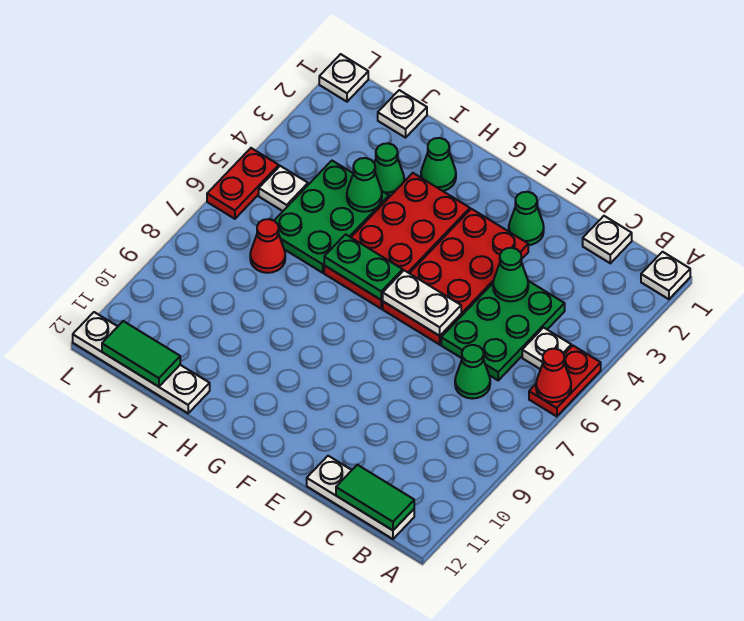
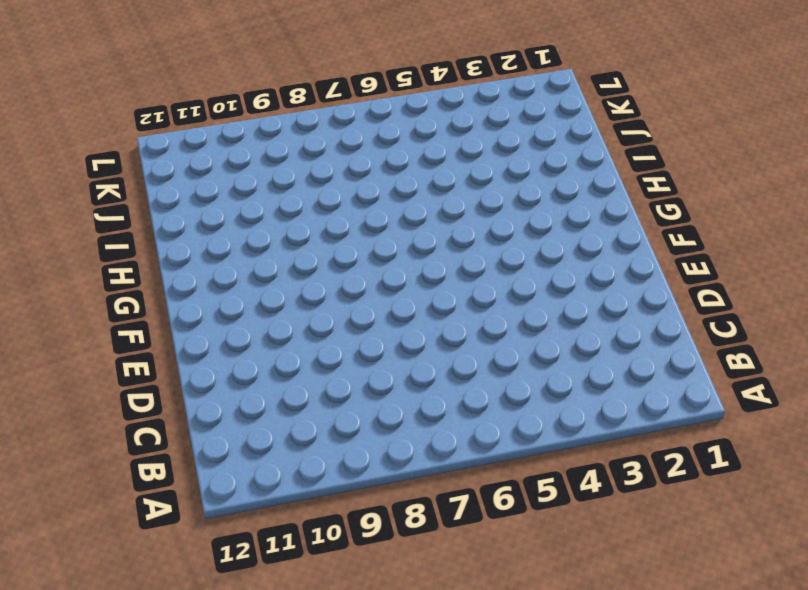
none -> white 1x1 plate [641,252,690,299]
none -> red 1x2 plate [529,346,601,416]
none -> white 1x1 plate [522,328,571,369]

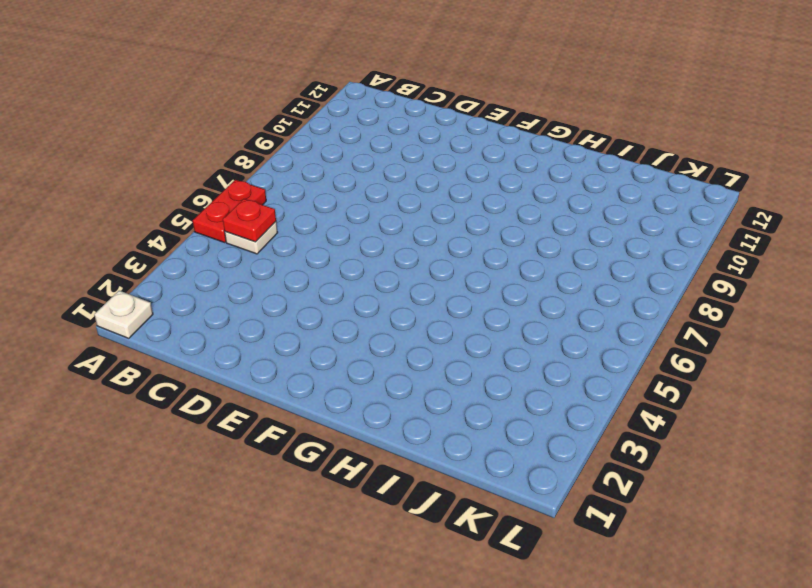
red 1x1 plate [223,199,276,242] -> none
none -> white 1x3 plate [307,456,414,539]
none -> white 1x1 plate [583,216,632,263]
none -> green 2x3 plate [441,281,565,380]

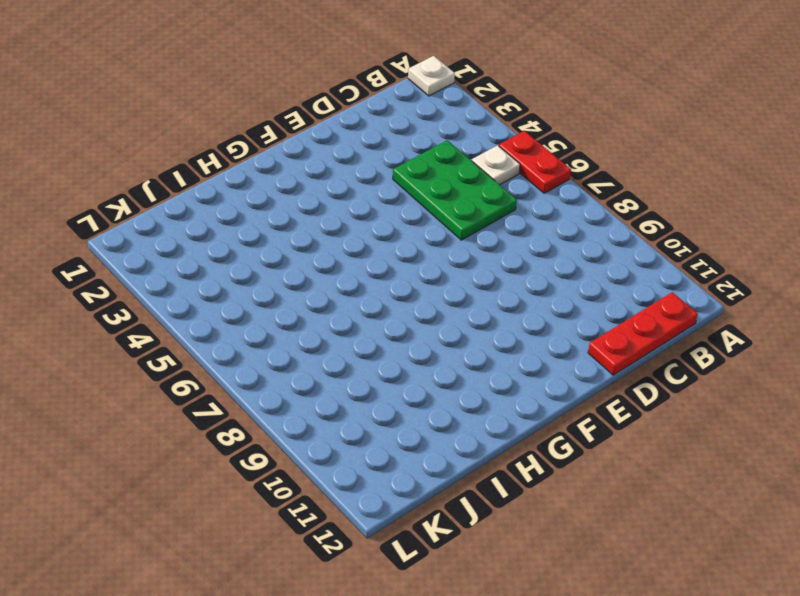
red 1x3 plate [588,292,698,375] -> white 1x3 plate [307,456,414,539]
none -> white 1x1 plate [583,216,632,263]
none -> green 1x1 cone [455,345,490,399]
none -> green 1x1 cone [509,192,544,245]

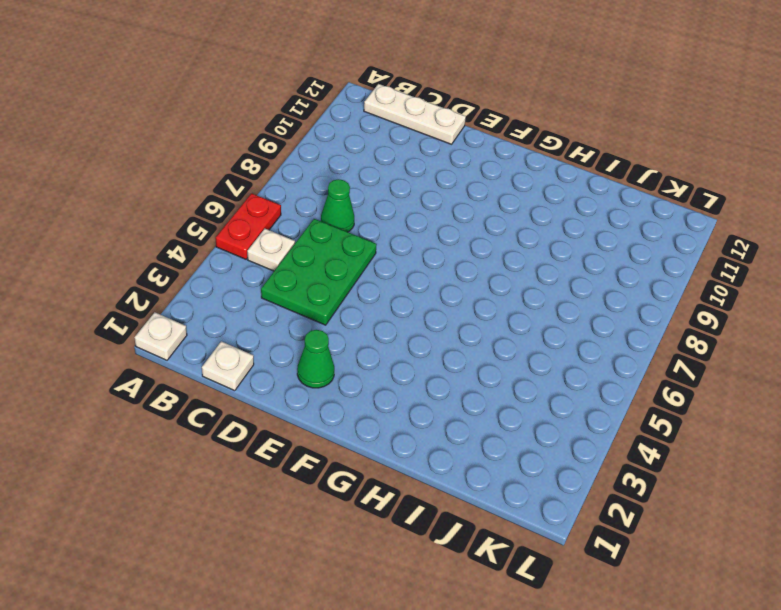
none -> red 2x4 plate [383,209,528,345]
none -> red 2x4 plate [324,173,470,309]
none -> green 1x1 cone [421,138,456,191]

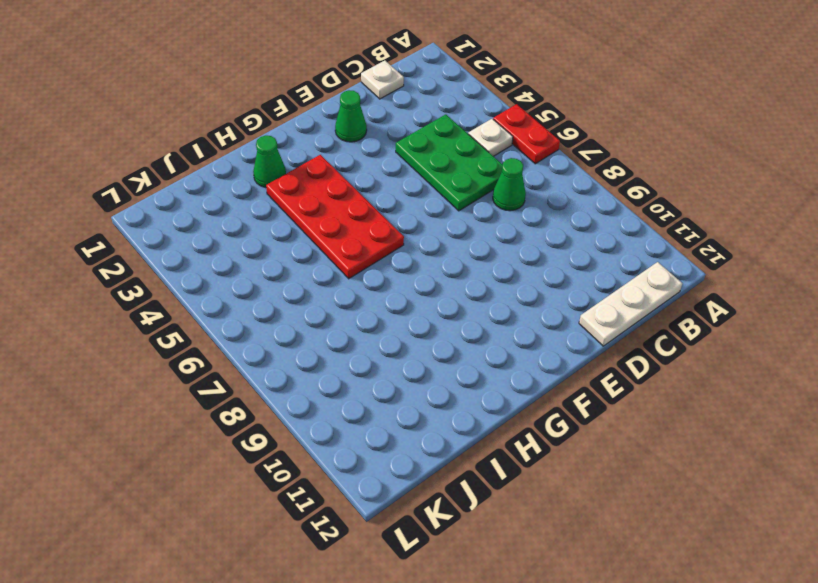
none -> white 1x1 plate [641,252,690,299]
none -> red 2x4 plate [383,209,528,345]
none -> green 1x1 cone [374,143,404,197]

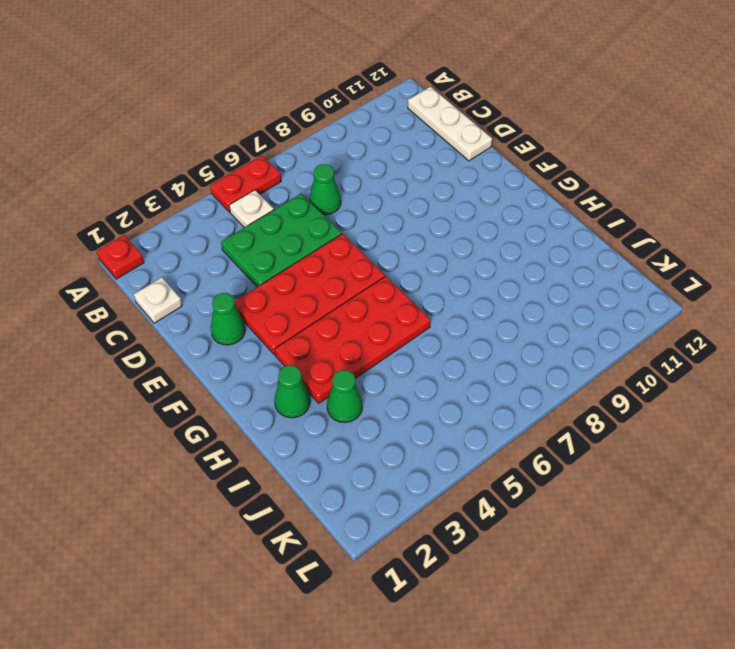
red 1x1 plate [97,235,144,279] -> white 1x1 plate [641,252,690,299]
none -> green 2x3 plate [274,161,389,273]
none -> white 1x4 plate [73,312,210,413]
none -> white 1x1 plate [378,90,427,138]

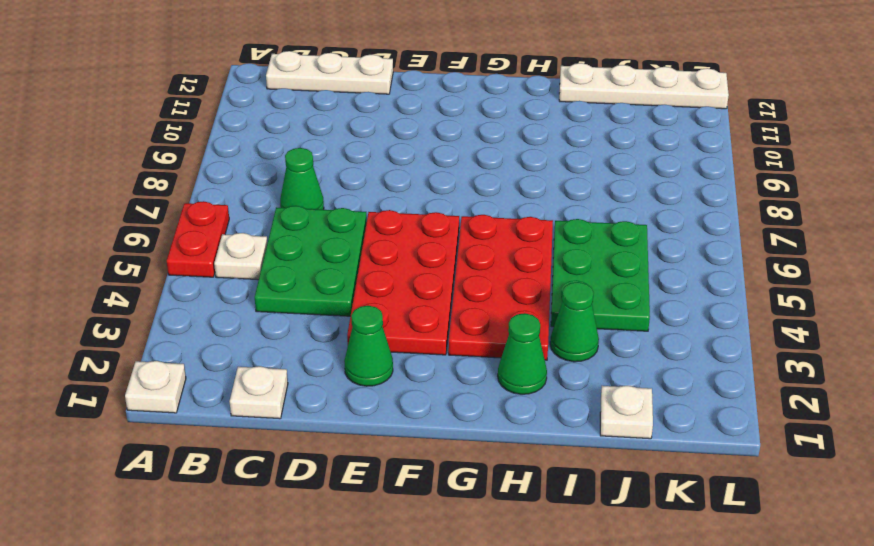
none -> red 1x1 cone [250,219,285,273]
none -> white 1x1 plate [259,166,308,211]
none -> white 1x1 plate [319,54,368,102]

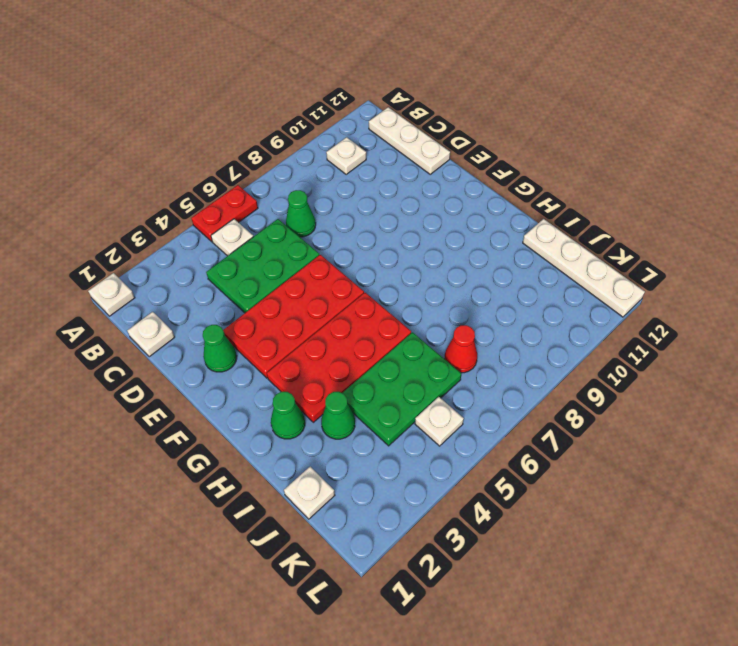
white 1x1 plate [326,137,366,174] -> white 1x1 plate moved to [319,54,368,102]
none -> red 1x2 plate [207,148,279,219]
none -> red 1x1 cone [536,349,571,402]
none -> green 1x2 tile [336,465,414,530]

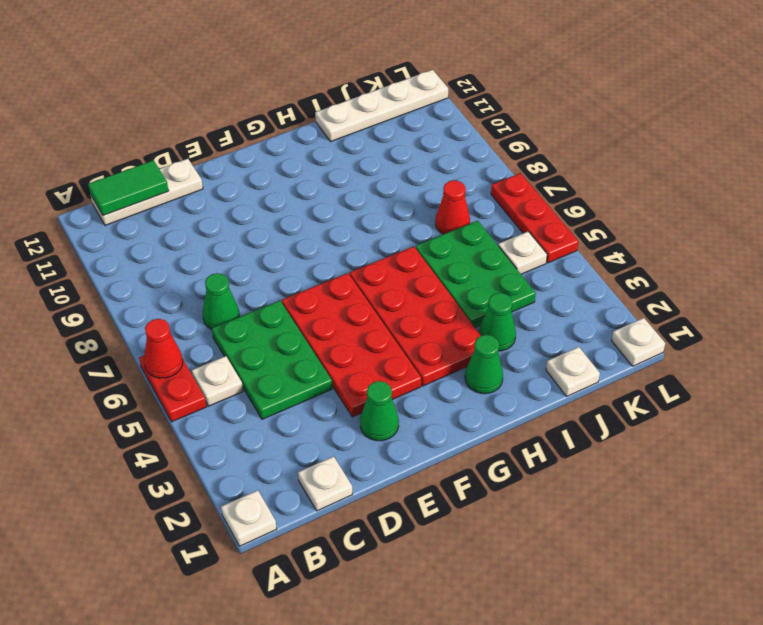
red 1x3 plate [491,173,579,263] -> red 1x2 plate [207,148,279,219]
none -> green 1x1 cone [493,248,528,301]
none -> white 1x2 plate [383,270,461,336]
none -> green 1x2 plate [324,234,403,300]

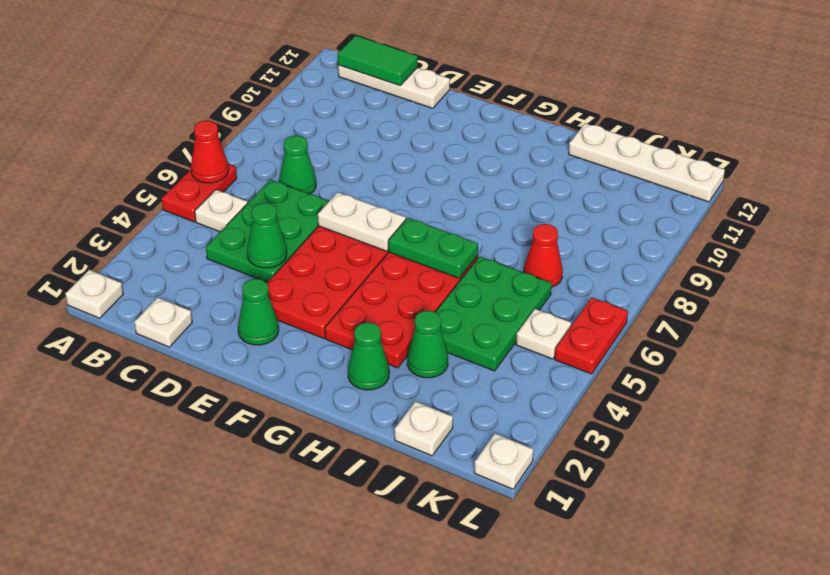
none -> green 1x1 cone [347,158,382,212]
none -> green 1x2 tile [102,321,180,387]

